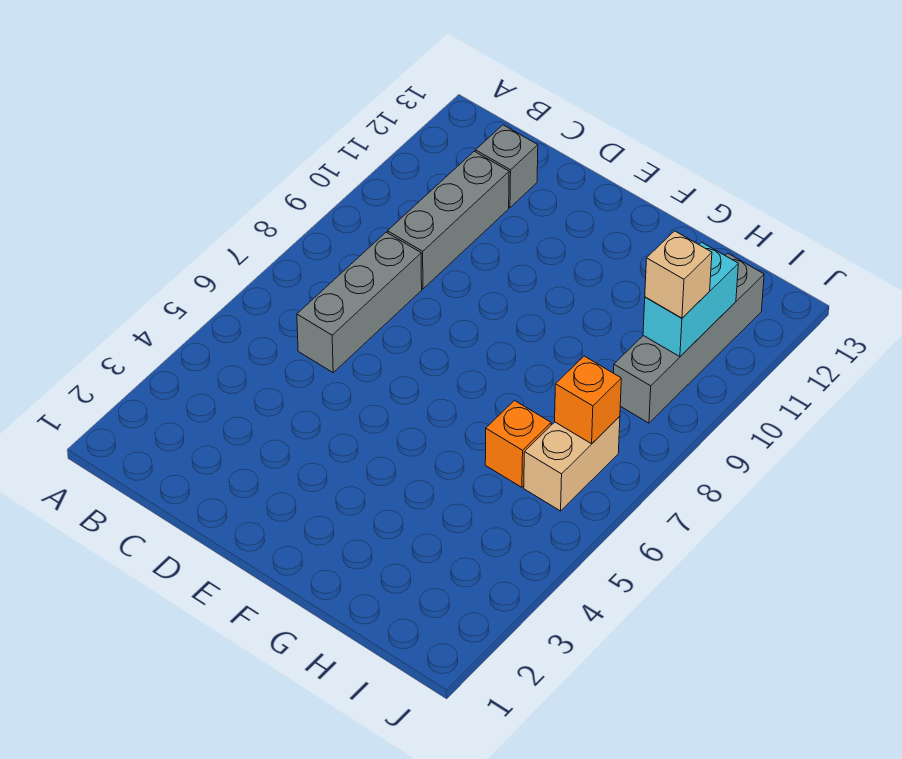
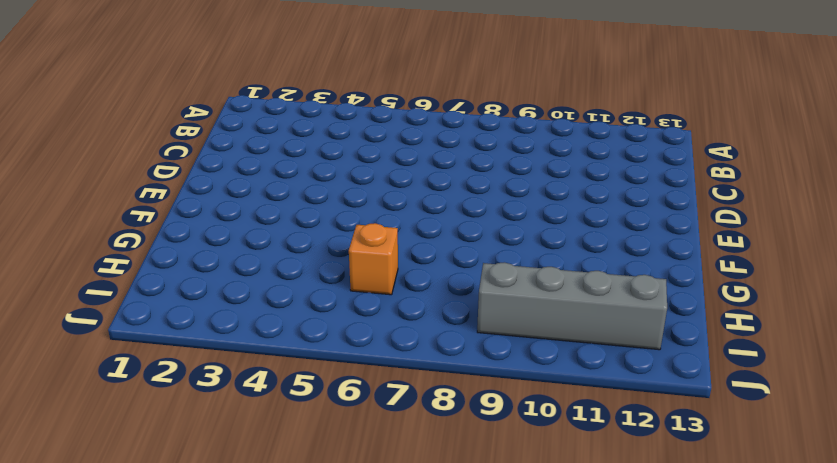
none -> grey 1x3 brick [297,232,422,372]
none -> grey 1x3 brick [388,151,509,289]

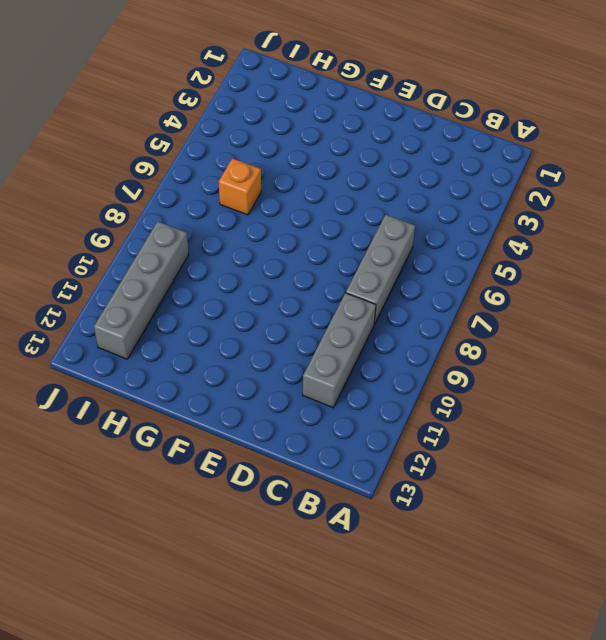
none -> grey 1x1 brick [476,125,538,208]
none -> tan 1x2 brick [524,416,620,511]

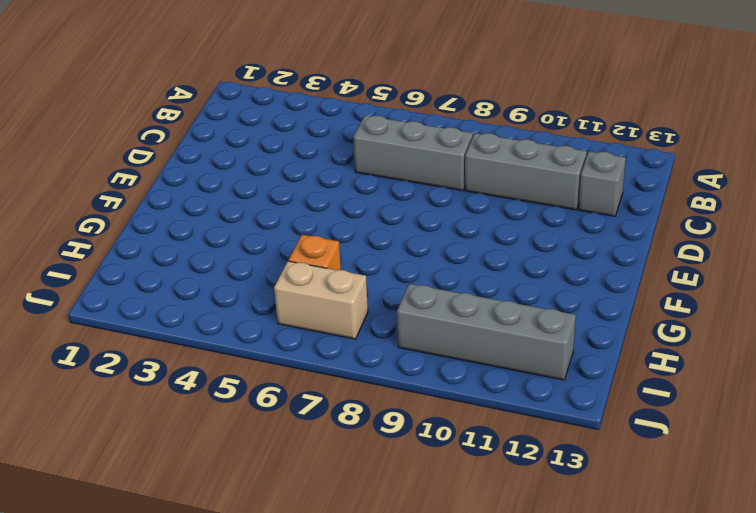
none -> orange 1x1 brick [555,356,621,444]
none -> cyan 1x2 brick [643,242,738,357]

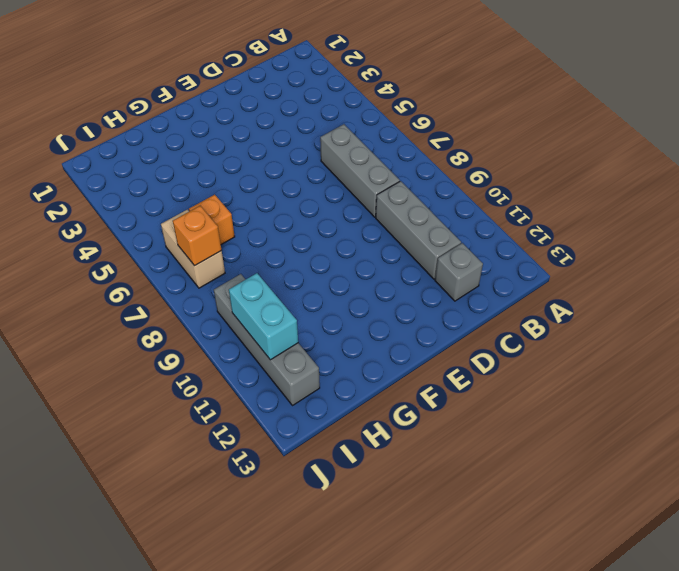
none -> tan 1x1 brick [645,231,712,318]

